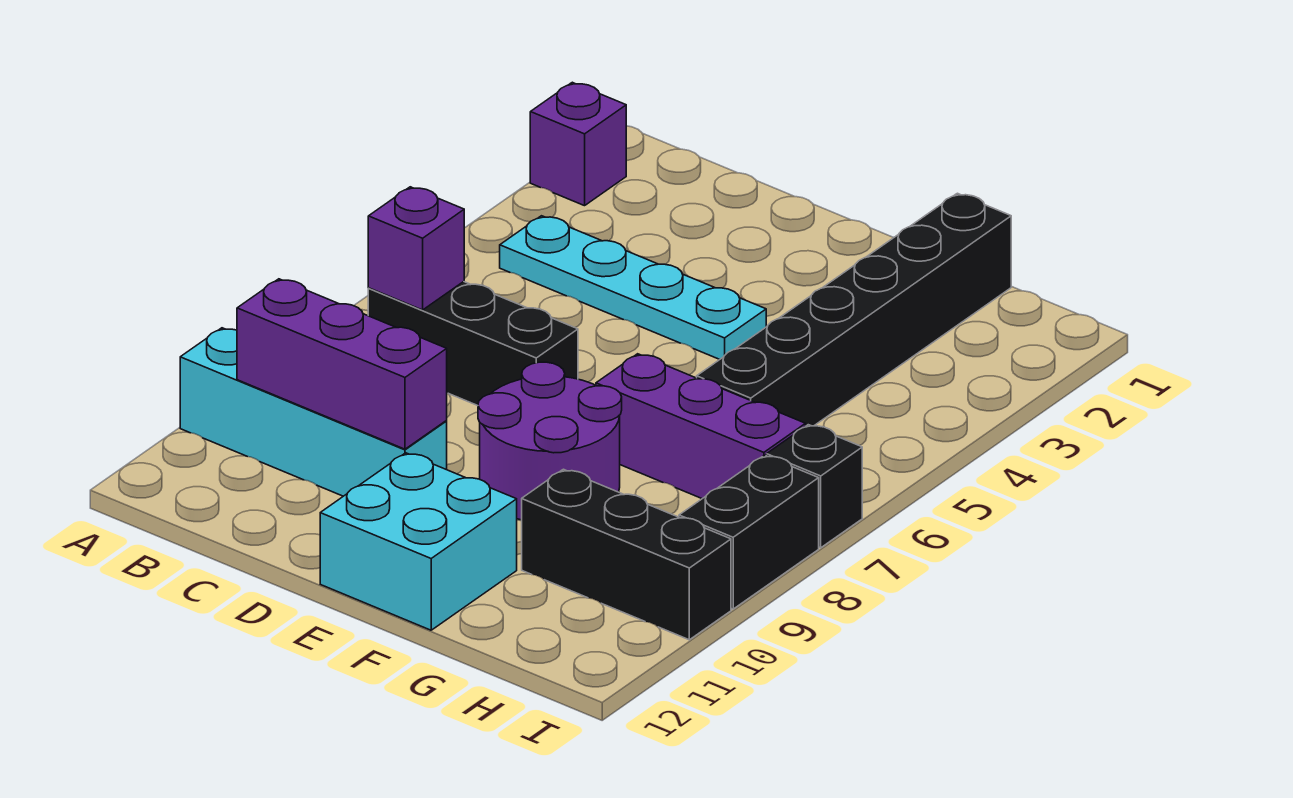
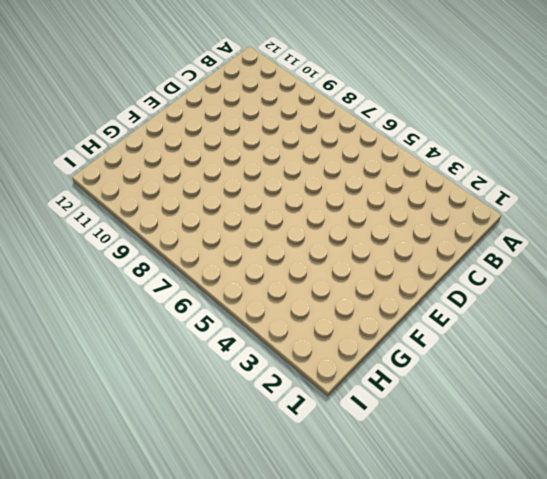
none -> purple 1x1 brick [530,82,626,206]
none -> cyan 1x4 brick [180,328,447,496]
none -> cyan 1x4 plate [500,216,766,360]

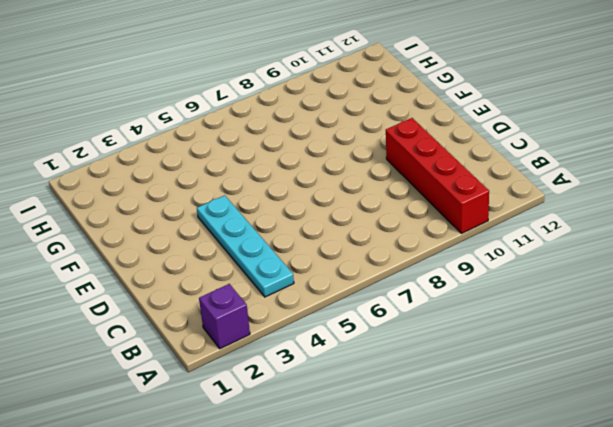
red 1x4 brick [386,118,489,234] -> cyan 1x4 brick [180,328,447,496]
none -> black 1x3 brick [368,282,578,406]
none -> purple 2x2 round brick [478,362,622,520]
none -> cyan 2x2 brick [320,453,517,630]

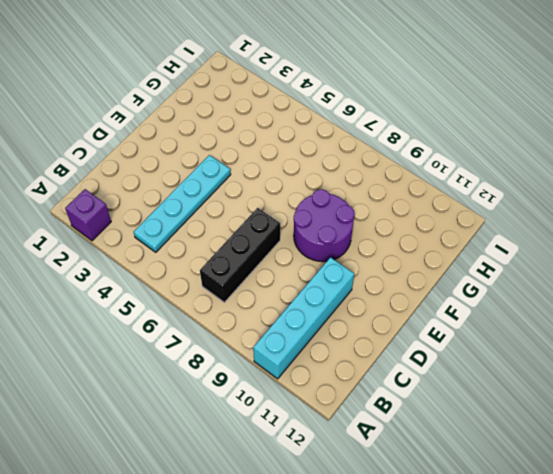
none -> cyan 2x2 brick [320,453,517,630]
none -> purple 1x3 brick [596,354,806,499]
none -> black 1x6 brick [697,193,1011,426]

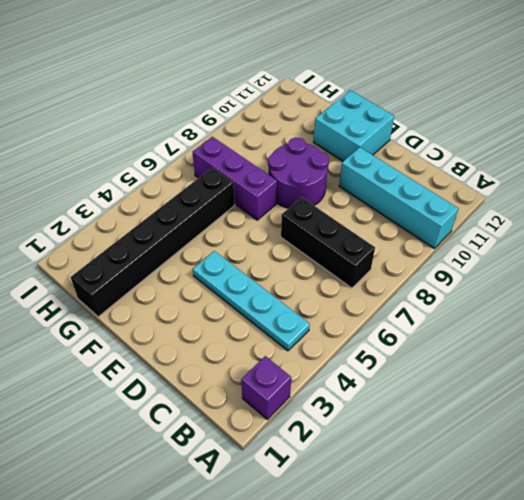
none -> black 1x3 brick [522,469,731,640]
none -> black 1x1 brick [767,425,862,548]
none -> black 1x2 brick [679,455,819,609]

